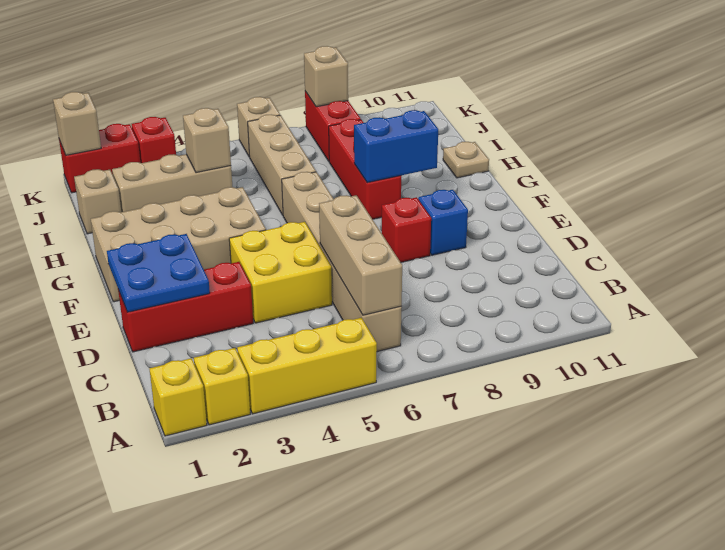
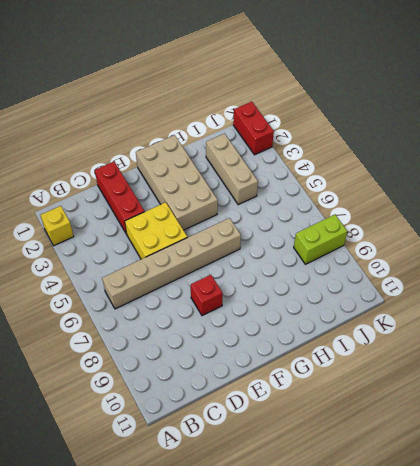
lime 1x2 brick [294,215,347,264] -> red 1x2 brick [305,91,361,161]
none -> yellow 1x1 brick [149,358,207,436]
none -> yellow 1x3 brick [237,318,377,414]
none -> blue 1x1 brick [418,190,468,255]

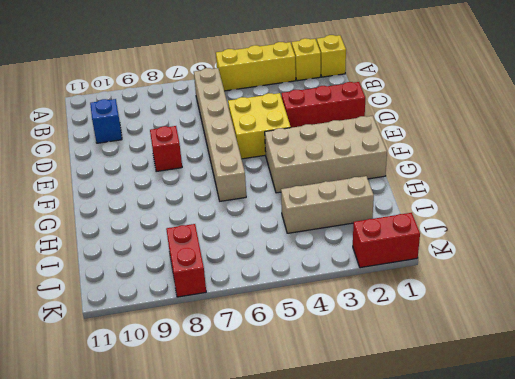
blue 1x1 brick [90,99,122,143] -> blue 1x1 brick moved to [418,190,468,255]
none -> red 1x3 brick [329,119,401,219]
none -> tan 1x3 brick [248,114,316,215]
none -> tan 1x1 plate [443,142,489,178]

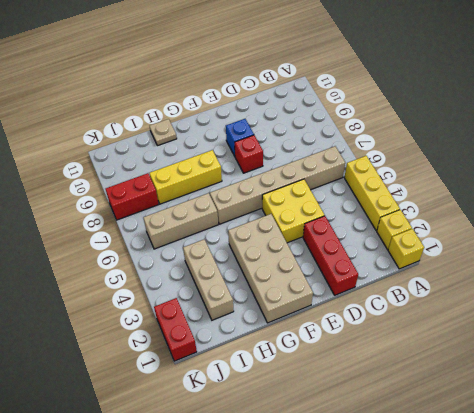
yellow 1x3 brick [150,150,222,204] -> red 1x3 brick [329,119,401,219]
none -> tan 1x1 brick [74,169,121,234]
none -> red 1x1 brick [132,117,176,163]
none -> tan 1x1 brick [237,97,280,157]

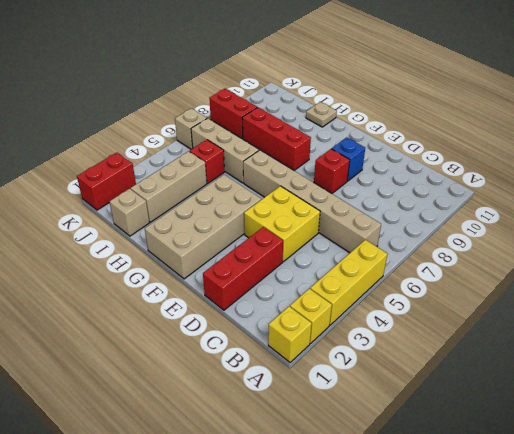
red 1x1 brick [190,140,224,183] -> red 1x1 brick moved to [132,117,176,163]
none -> tan 1x3 brick [319,195,402,315]
none -> blue 2x2 plate [107,234,210,312]
none -> blue 1x2 brick [354,110,438,183]

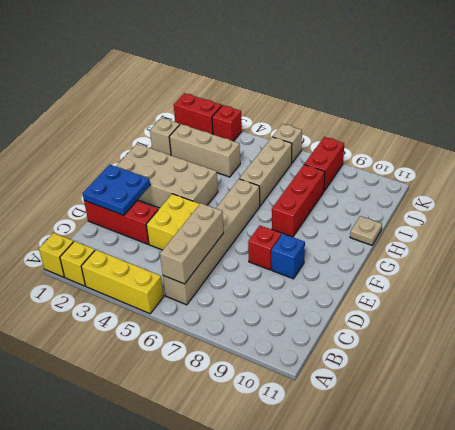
none -> blue 1x2 brick [354,110,438,183]
none -> tan 1x1 brick [183,108,231,173]
none -> tan 1x1 brick [53,92,101,155]

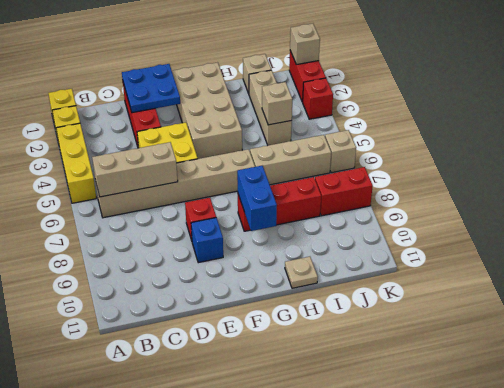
none -> tan 1x1 brick [304,46,348,107]

